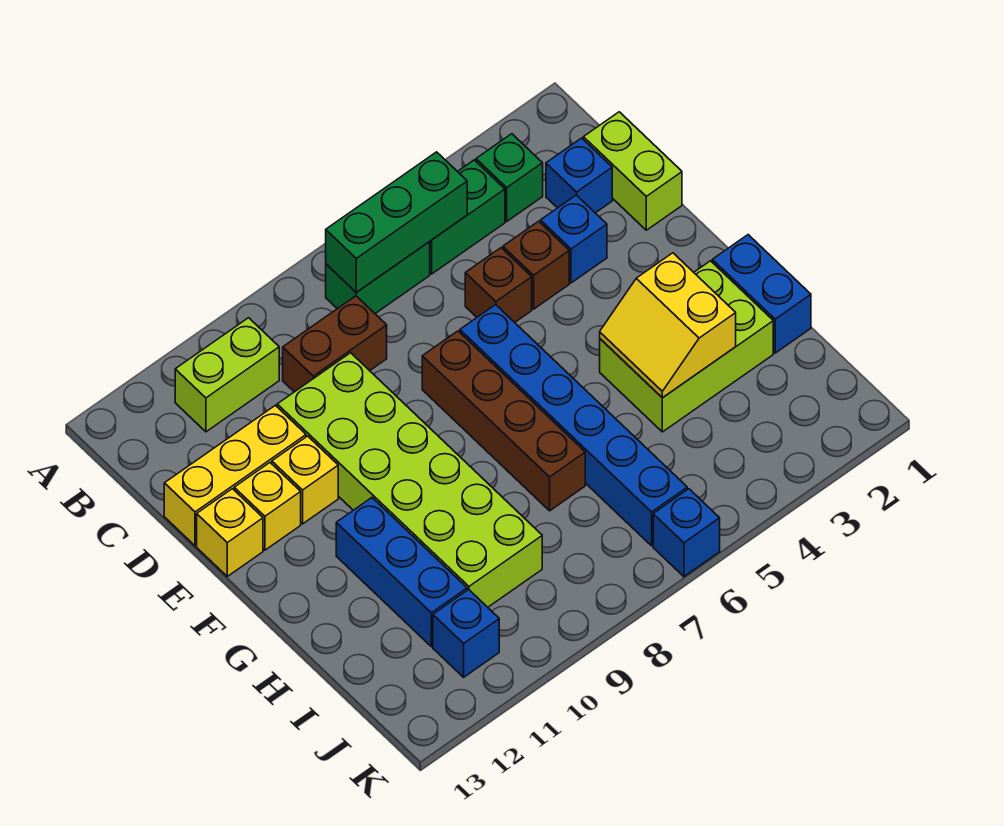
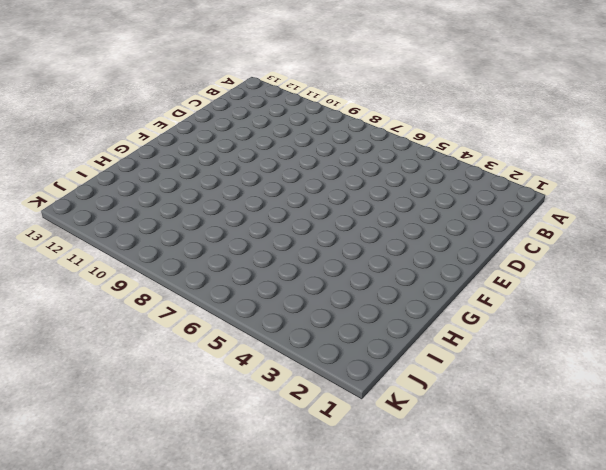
none -> green 1x1 brick [476,134,543,221]
none -> green 1x2 brick [430,160,505,274]
none -> green 1x2 brick [326,242,430,314]

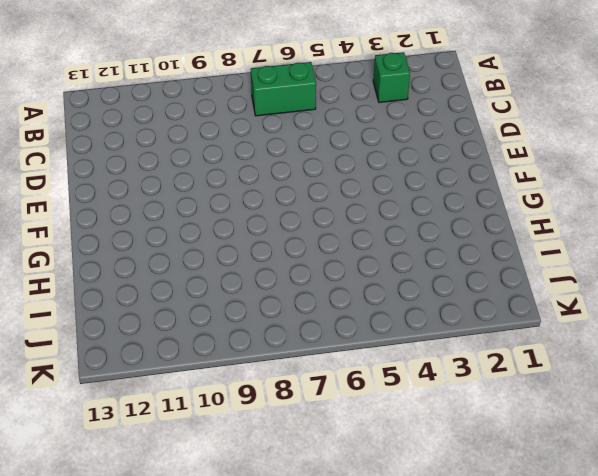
none -> green 1x2 brick [430,160,505,274]
none -> lime 1x2 brick [175,318,279,432]
none -> lime 1x2 brick [583,112,682,230]

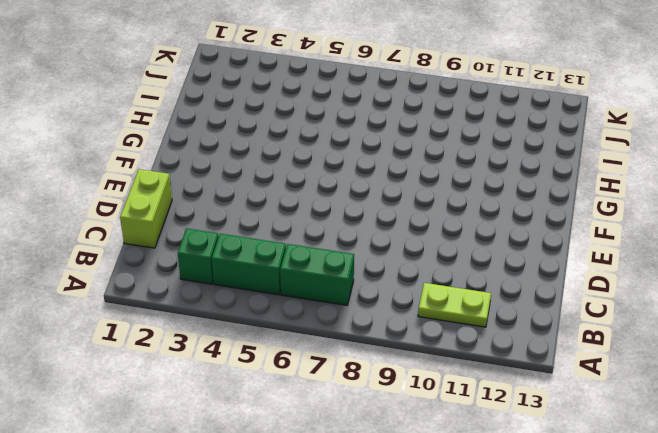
lime 1x2 plate [418,283,491,327] -> lime 1x2 brick [175,318,279,432]
none -> blue 1x1 brick [546,138,612,213]
none -> brown 1x2 brick [283,296,387,392]
none -> blue 1x1 brick [540,195,607,283]

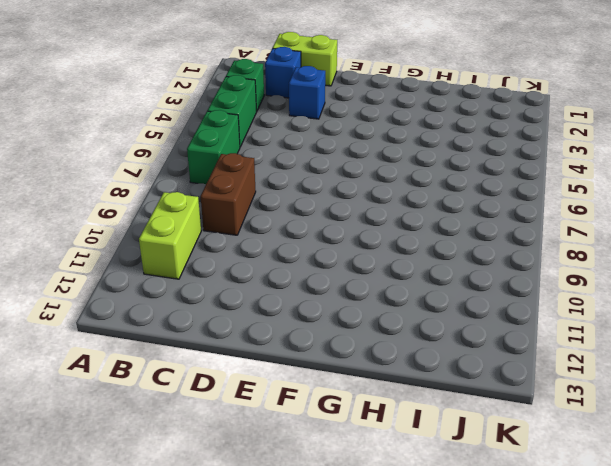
none -> brown 1x1 brick [503,221,569,309]
none -> brown 1x1 brick [465,248,532,322]
none -> lime 2x6 brick [277,353,542,607]

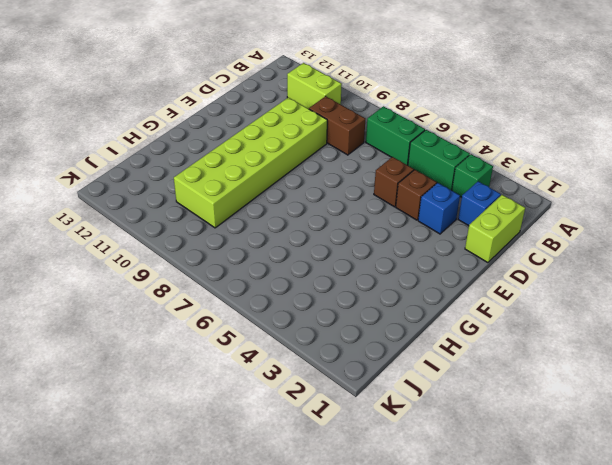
none -> yellow 1x3 brick [164,405,306,546]
none -> blue 1x6 brick [460,305,687,546]
none -> brown 1x4 brick [422,331,585,511]

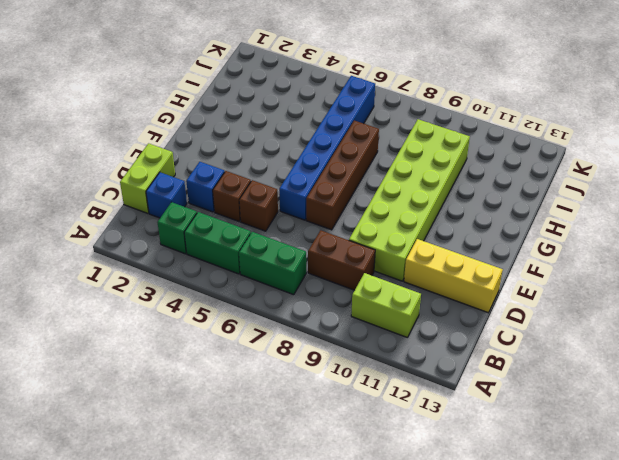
none -> yellow 1x1 brick [272,436,338,524]
none -> yellow 1x1 brick [234,463,301,550]
none -> yellow 1x1 brick [197,489,263,576]

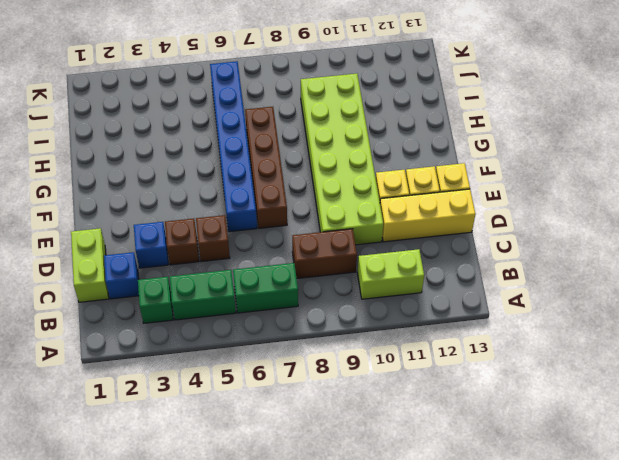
none -> blue 1x2 brick [712,235,811,353]
none -> lime 2x3 brick [600,261,773,432]
none -> blue 1x3 brick [336,498,467,647]

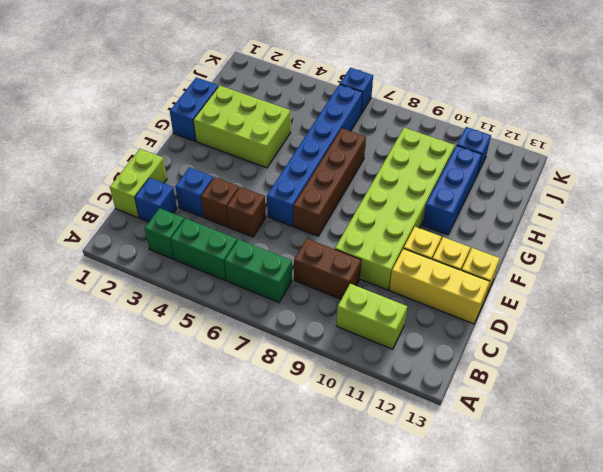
none -> green 1x3 brick [326,152,467,292]
none -> yellow 2x2 slope [600,253,736,398]

